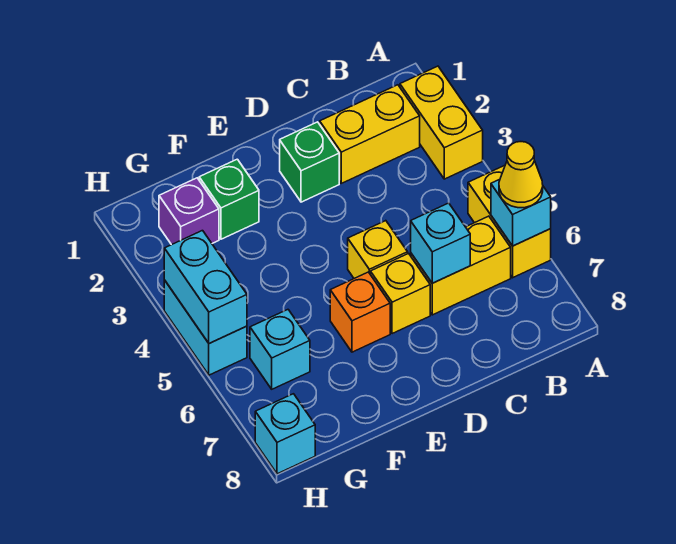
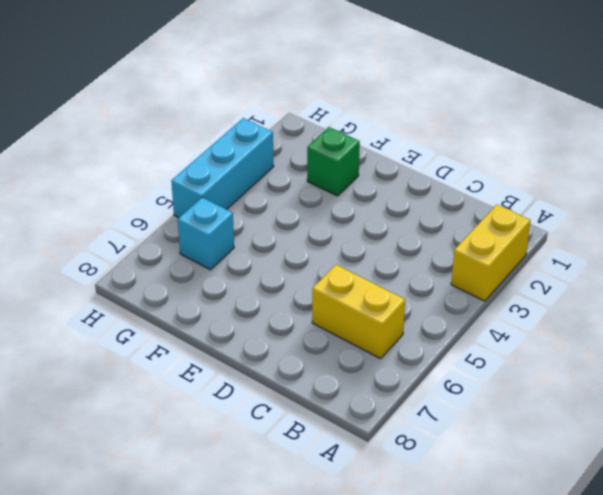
cyan 1x3 brick [171,118,274,218] -> cyan 1x2 brick [164,280,247,375]
none -> yellow 1x2 brick [468,165,551,278]
none -> yellow 1x2 brick [320,85,420,183]
none -> green 1x1 brick [280,122,339,202]

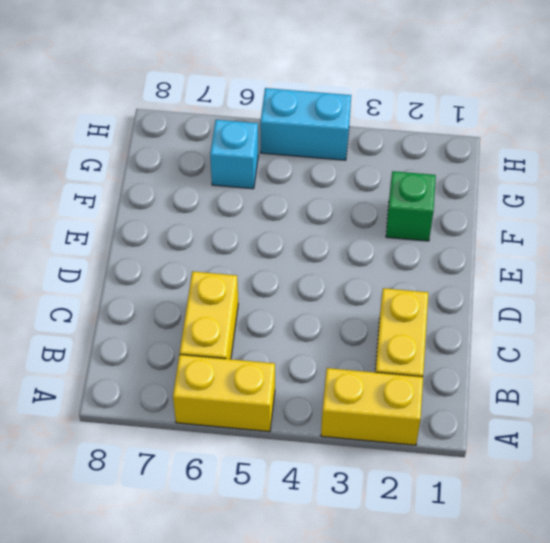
none -> green 1x1 brick [280,122,339,202]
none -> yellow 1x1 brick [348,221,408,278]
none -> yellow 1x1 brick [370,254,430,334]

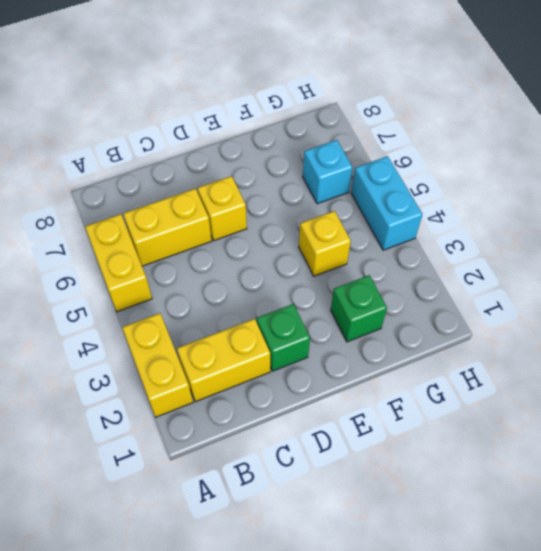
yellow 1x1 brick [299,211,351,276] -> yellow 1x1 brick moved to [348,221,408,278]
none -> orange 1x1 brick [330,272,390,352]
none -> purple 1x1 brick [159,178,219,245]
none -> cyan 1x1 brick [255,394,315,474]

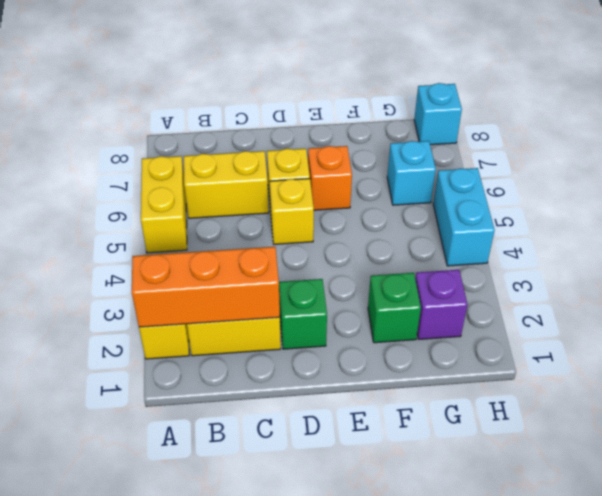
orange 1x3 brick [132,247,280,327] -> none
none -> cyan 1x1 brick [491,179,551,246]
none -> cyan 1x1 brick [411,203,470,283]
none -> cyan 1x2 brick [164,231,247,343]

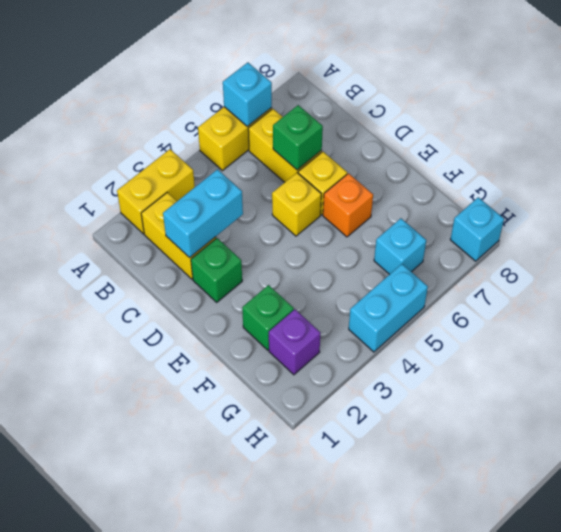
cyan 1x2 brick [163,169,243,258] -> cyan 1x2 brick moved to [164,231,247,343]
green 1x1 brick [273,105,323,170] -> cyan 1x1 brick [411,203,470,283]
none -> yellow 1x1 cone [499,142,543,208]

